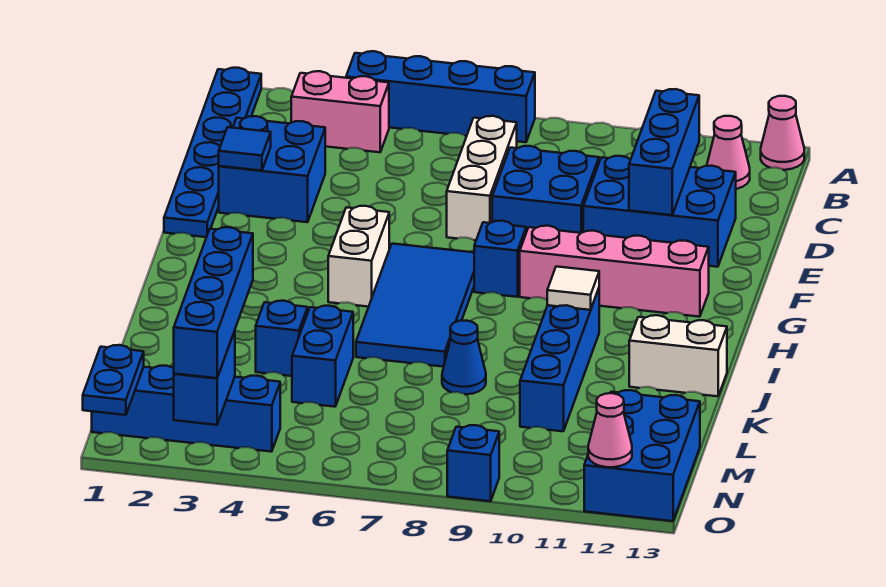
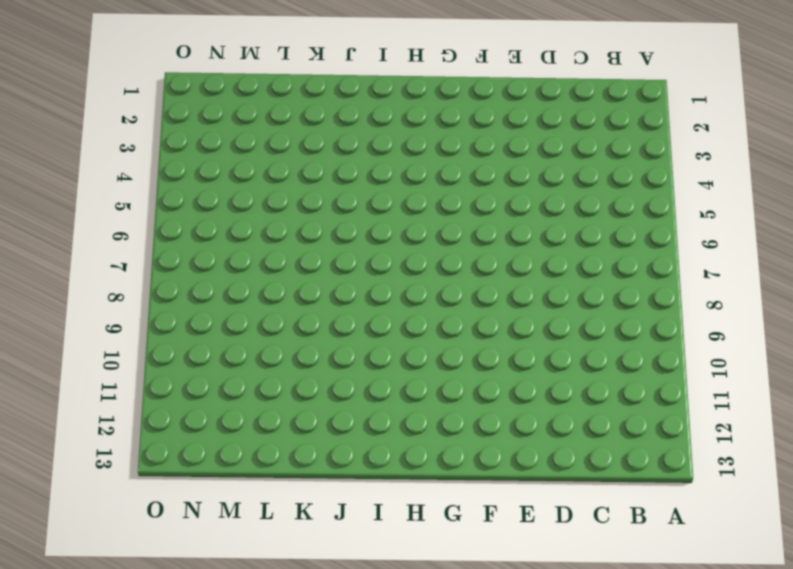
none -> blue 1x6 plate [164,68,261,237]
none -> blue 1x4 brick [346,51,535,142]
none -> pink 1x1 cone [761,96,804,170]

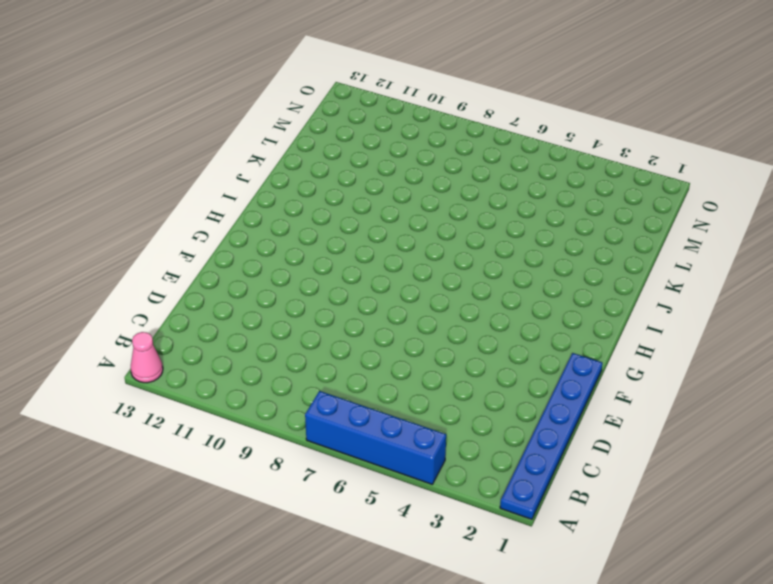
none -> pink 1x2 brick [291,71,389,152]
none -> pink 1x1 cone [707,116,750,189]
none -> white 1x3 brick [447,116,517,241]

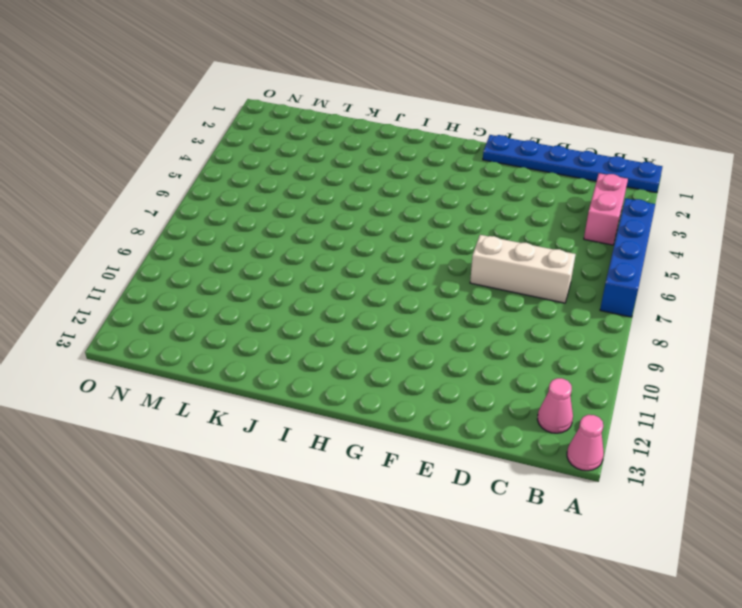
none -> blue 2x2 brick [219,116,325,222]
none -> blue 2x2 brick [492,146,599,233]
none -> blue 2x3 brick [583,156,736,267]

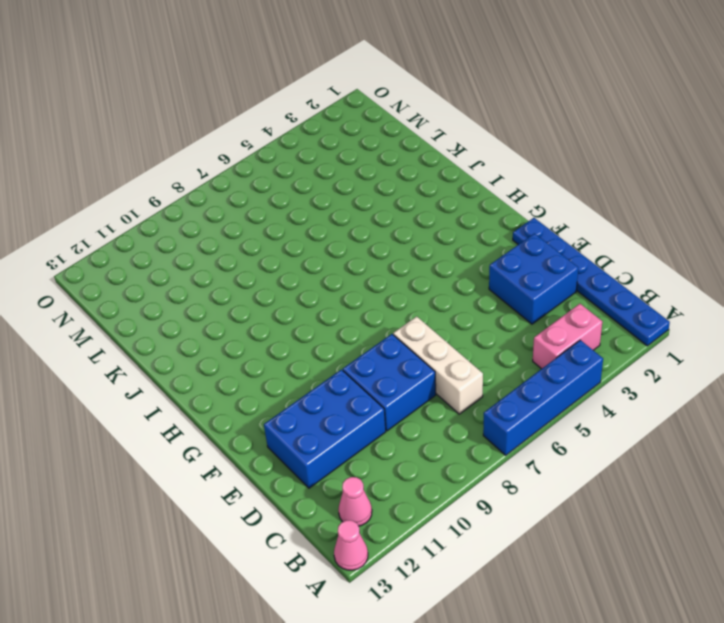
none -> white 1x2 brick [328,206,389,307]
none -> blue 2x4 tile [356,244,474,367]
none -> blue 1x1 brick [474,221,526,297]

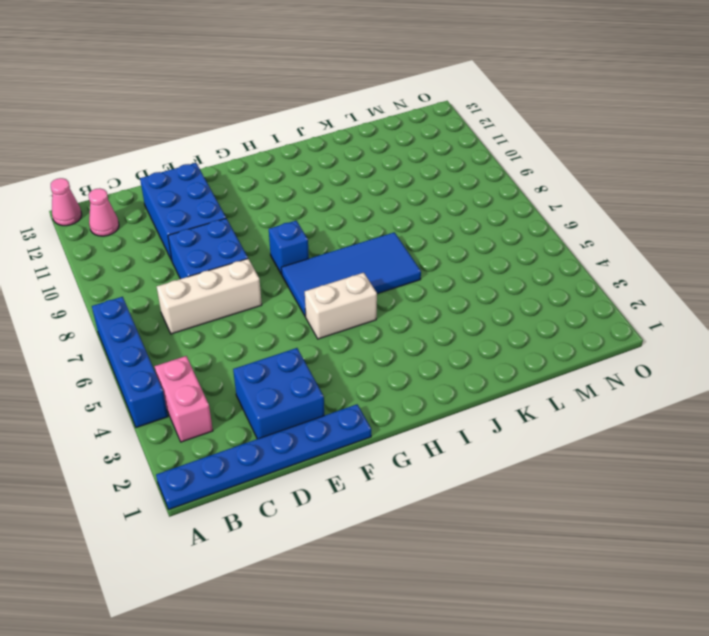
none -> pink 1x4 brick [520,226,709,317]
none -> blue 1x4 brick [520,289,599,431]
none -> white 1x2 brick [629,315,727,396]

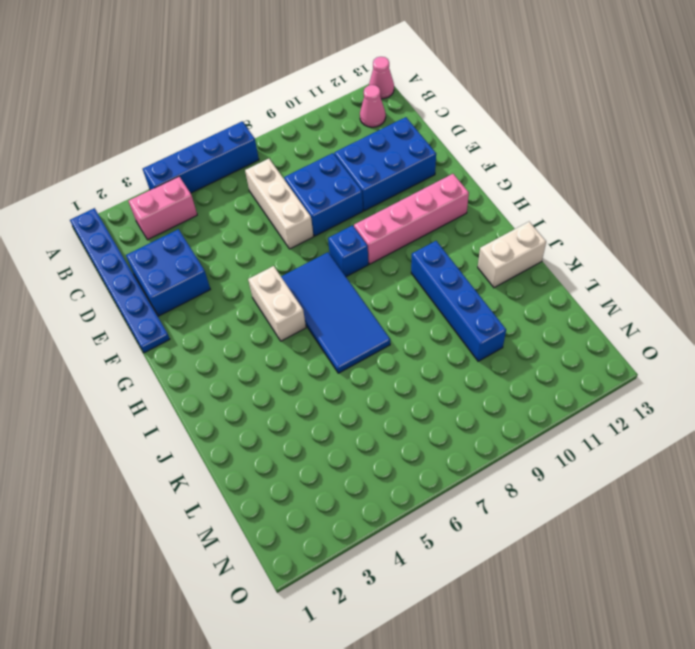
none -> blue 1x1 brick [256,301,308,376]
none -> blue 1x2 brick [292,306,353,407]
none -> blue 1x1 cone [442,321,486,394]

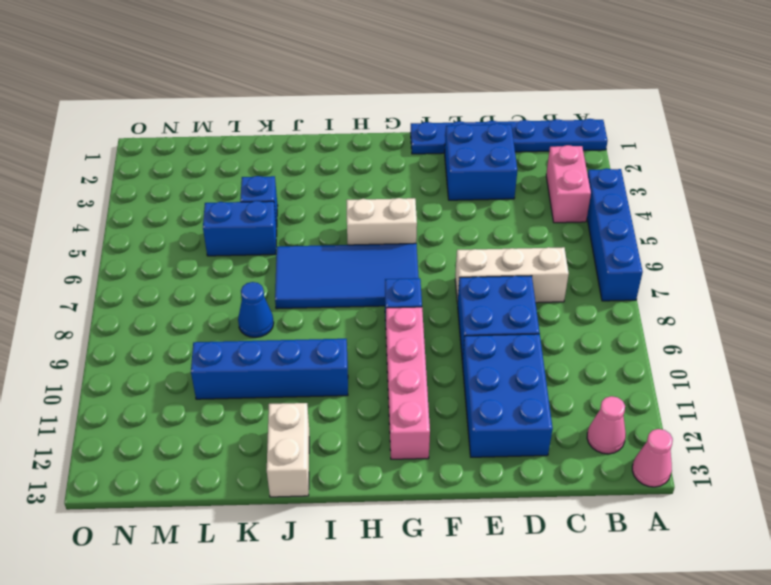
none -> blue 2x3 brick [584,390,700,521]
none -> blue 1x4 brick [92,366,280,452]
none -> blue 1x1 brick [447,425,499,501]

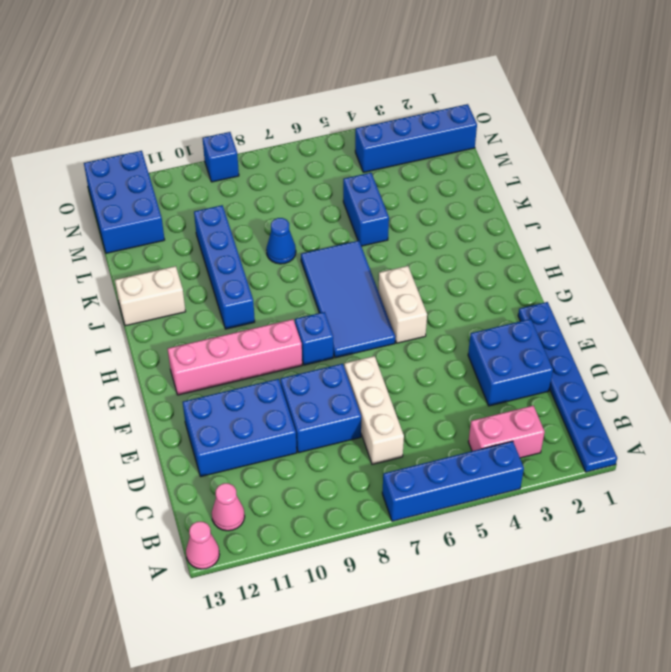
none -> blue 1x1 brick [256,301,308,376]
none -> blue 1x3 brick [629,89,699,215]
none -> blue 1x1 tile [219,127,271,171]

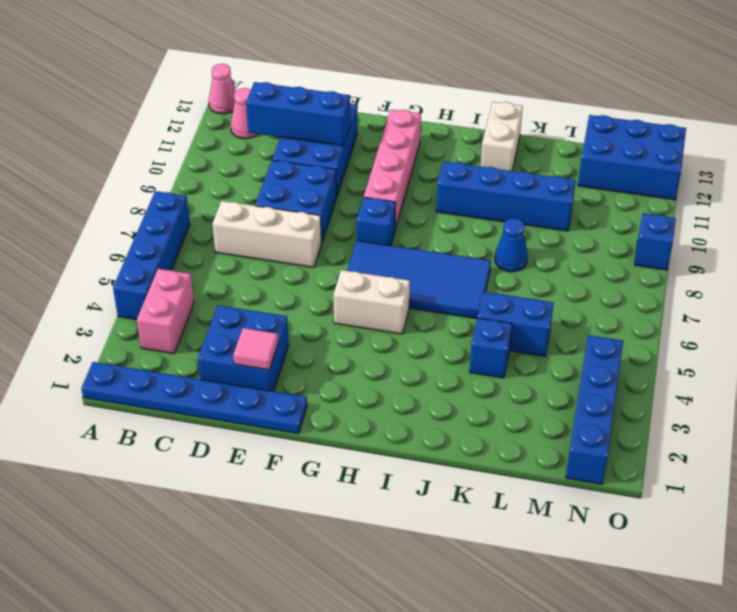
pink 1x1 tile [233,328,278,370] -> blue 1x1 tile [219,127,271,171]
none -> white 1x1 tile [547,267,599,310]
none -> blue 1x2 plate [83,345,144,415]
none -> blue 1x2 brick [174,331,235,425]

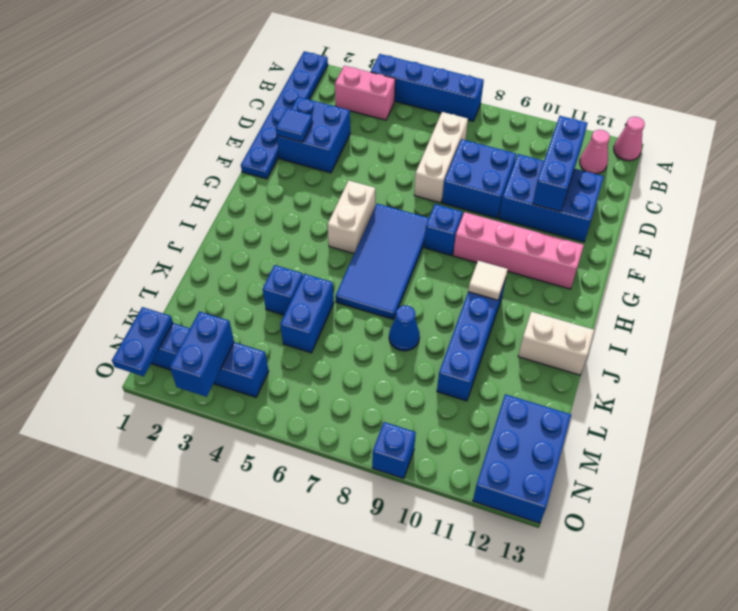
none -> pink 1x1 cone [588,393,632,467]
none -> blue 1x4 brick [174,227,253,378]

